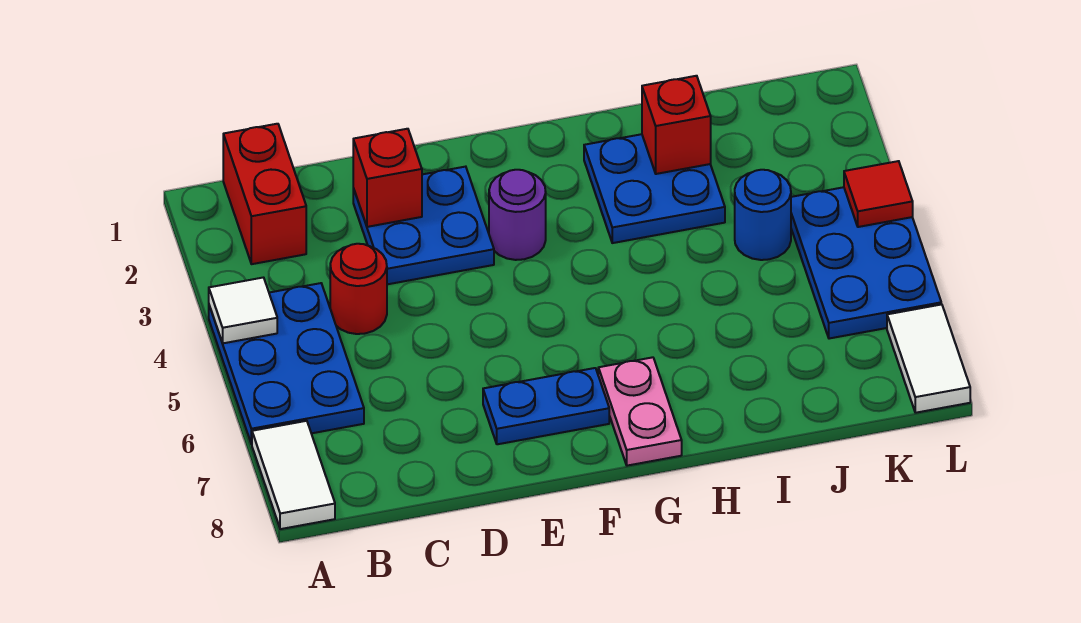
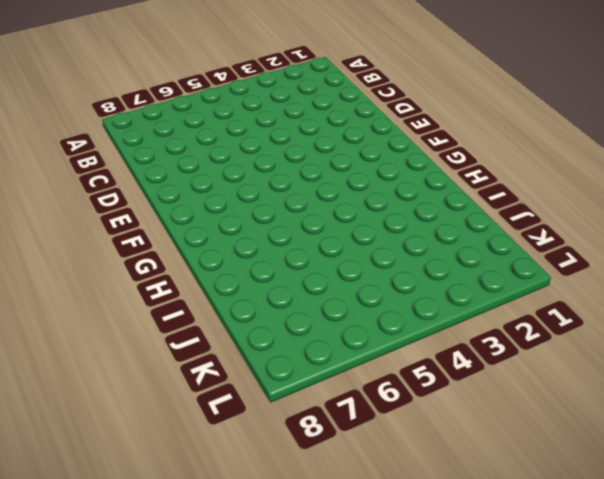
none -> blue 2x3 plate [209,283,364,444]
none -> white 1x2 tile [252,421,335,529]
none -> red 1x2 brick [223,124,306,264]

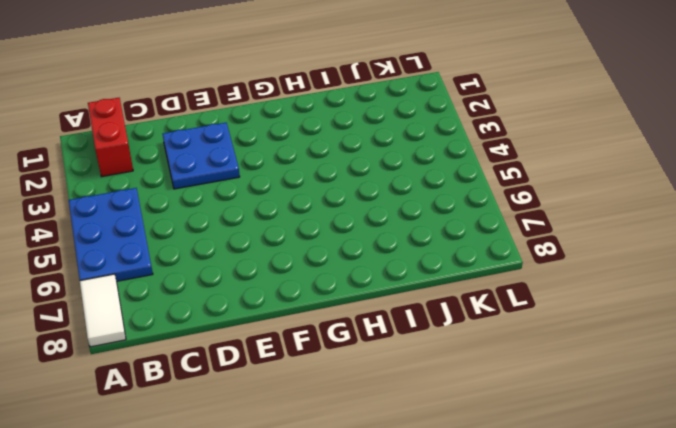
none -> red 1x1 round brick [330,244,387,334]
none -> blue 1x2 plate [483,368,609,444]
none -> purple 1x1 round brick [489,170,546,260]

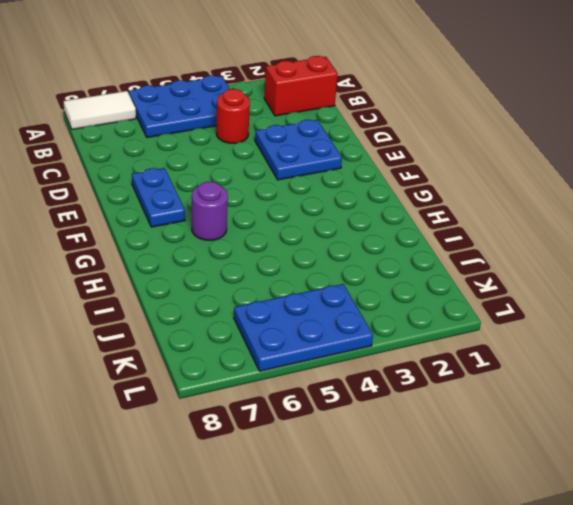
purple 1x1 round brick [192,182,228,240] -> purple 1x1 round brick moved to [489,170,546,260]
none -> pink 1x2 plate [598,357,682,466]
none -> blue 2x2 plate [584,134,725,243]
none -> blue 1x1 round brick [735,170,791,260]

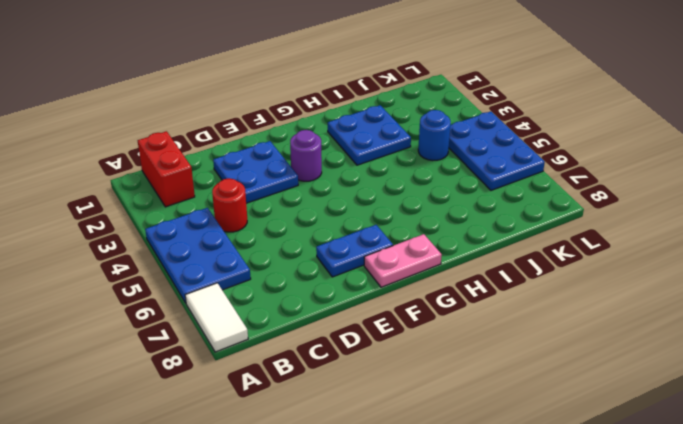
pink 1x2 plate [364,234,442,287] -> pink 1x2 plate turned to [598,357,682,466]
none -> white 1x2 tile [887,304,970,413]
none -> white 1x1 tile [209,278,277,343]
none -> red 1x1 brick [353,129,422,227]

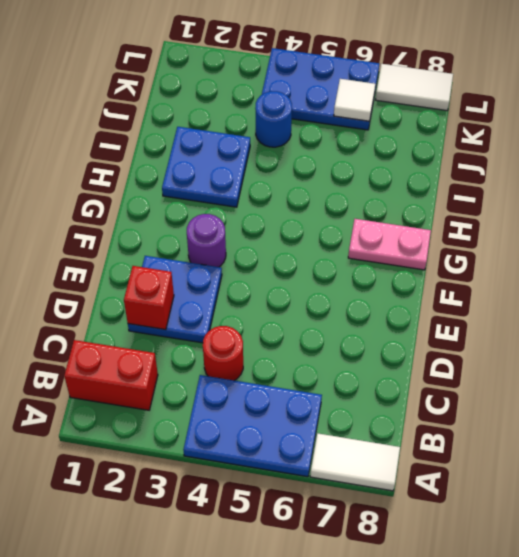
white 1x1 tile [334,79,375,121] -> white 1x1 tile moved to [209,278,277,343]
none -> blue 1x2 plate [483,368,609,444]
none -> red 1x1 brick [642,76,711,174]
none -> red 1x1 tile [844,161,913,227]

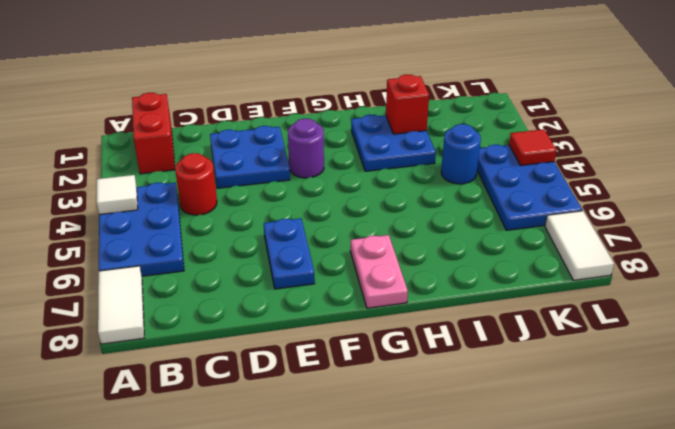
blue 1x2 plate [264,218,315,289] -> blue 1x2 plate turned to [483,368,609,444]
none -> red 1x1 brick [353,129,422,227]

